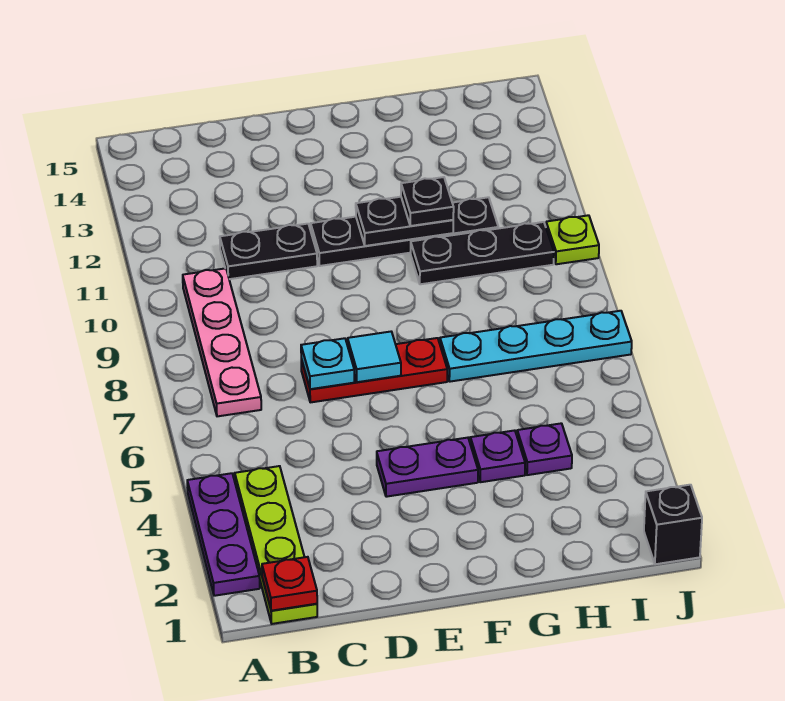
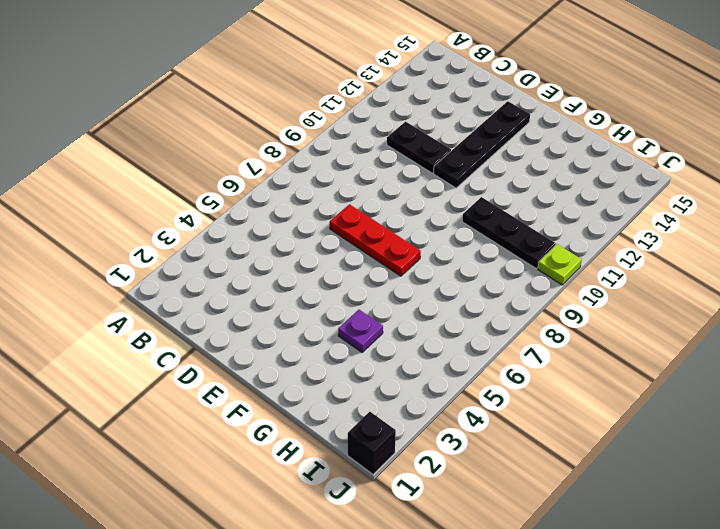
black 1x4 plate [434,101,530,188] -> black 1x4 plate turned to [311,197,498,266]
none -> purple 1x3 plate [187,473,260,596]
none -> lime 1x4 plate [235,466,317,624]
none -> pink 1x4 plate [183,268,261,416]

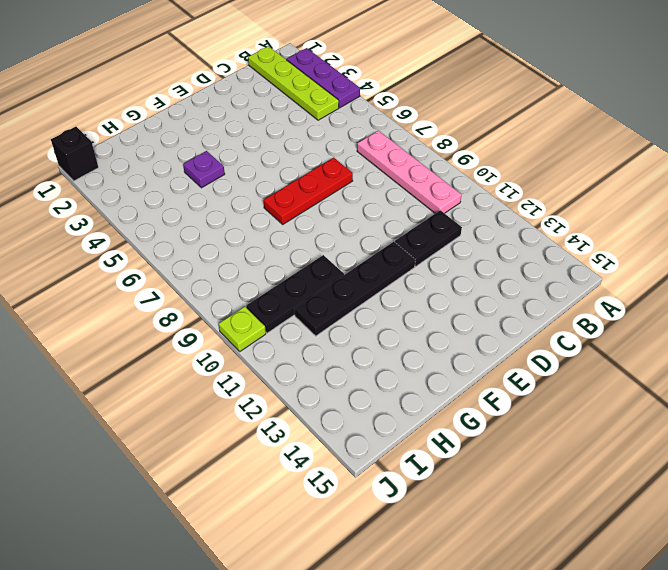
none -> purple 1x2 plate [377,438,478,497]
none -> cyan 1x4 plate [440,311,632,382]
none -> purple 1x1 plate [517,423,572,475]

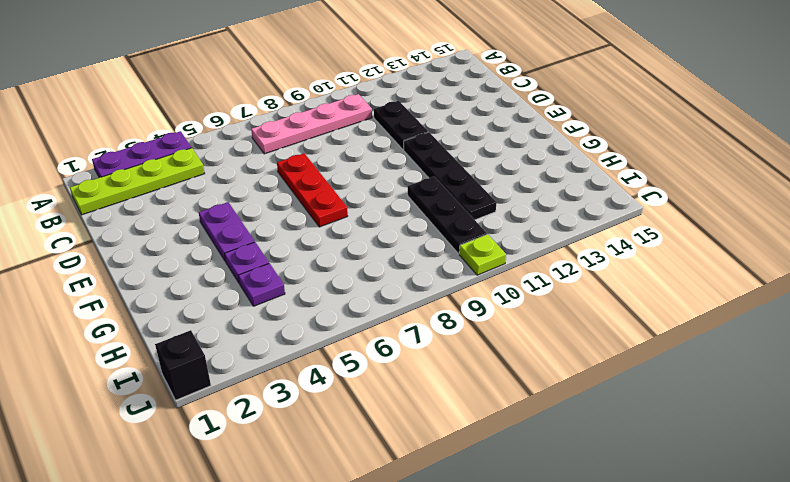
none -> cyan 1x4 plate [440,311,632,382]
none -> red 1x1 plate [262,557,317,611]
none -> cyan 1x1 plate [301,338,354,389]

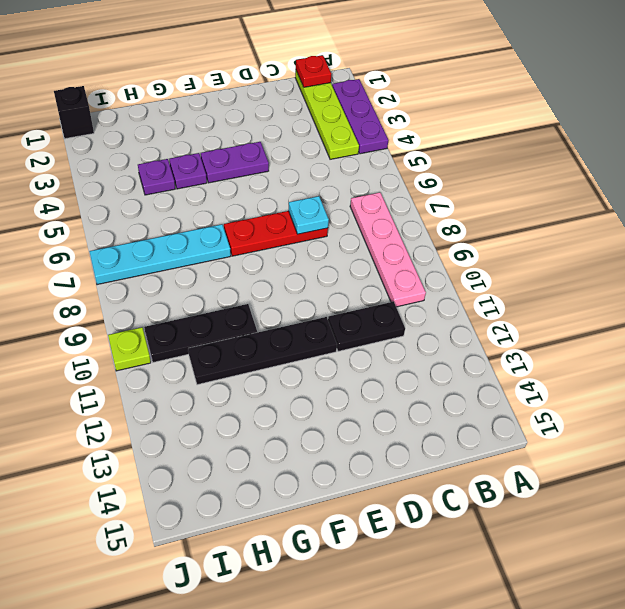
none -> cyan 1x1 tile [348,332,401,382]
none -> black 1x2 plate [356,197,453,246]
none -> black 1x1 plate [401,177,454,226]

